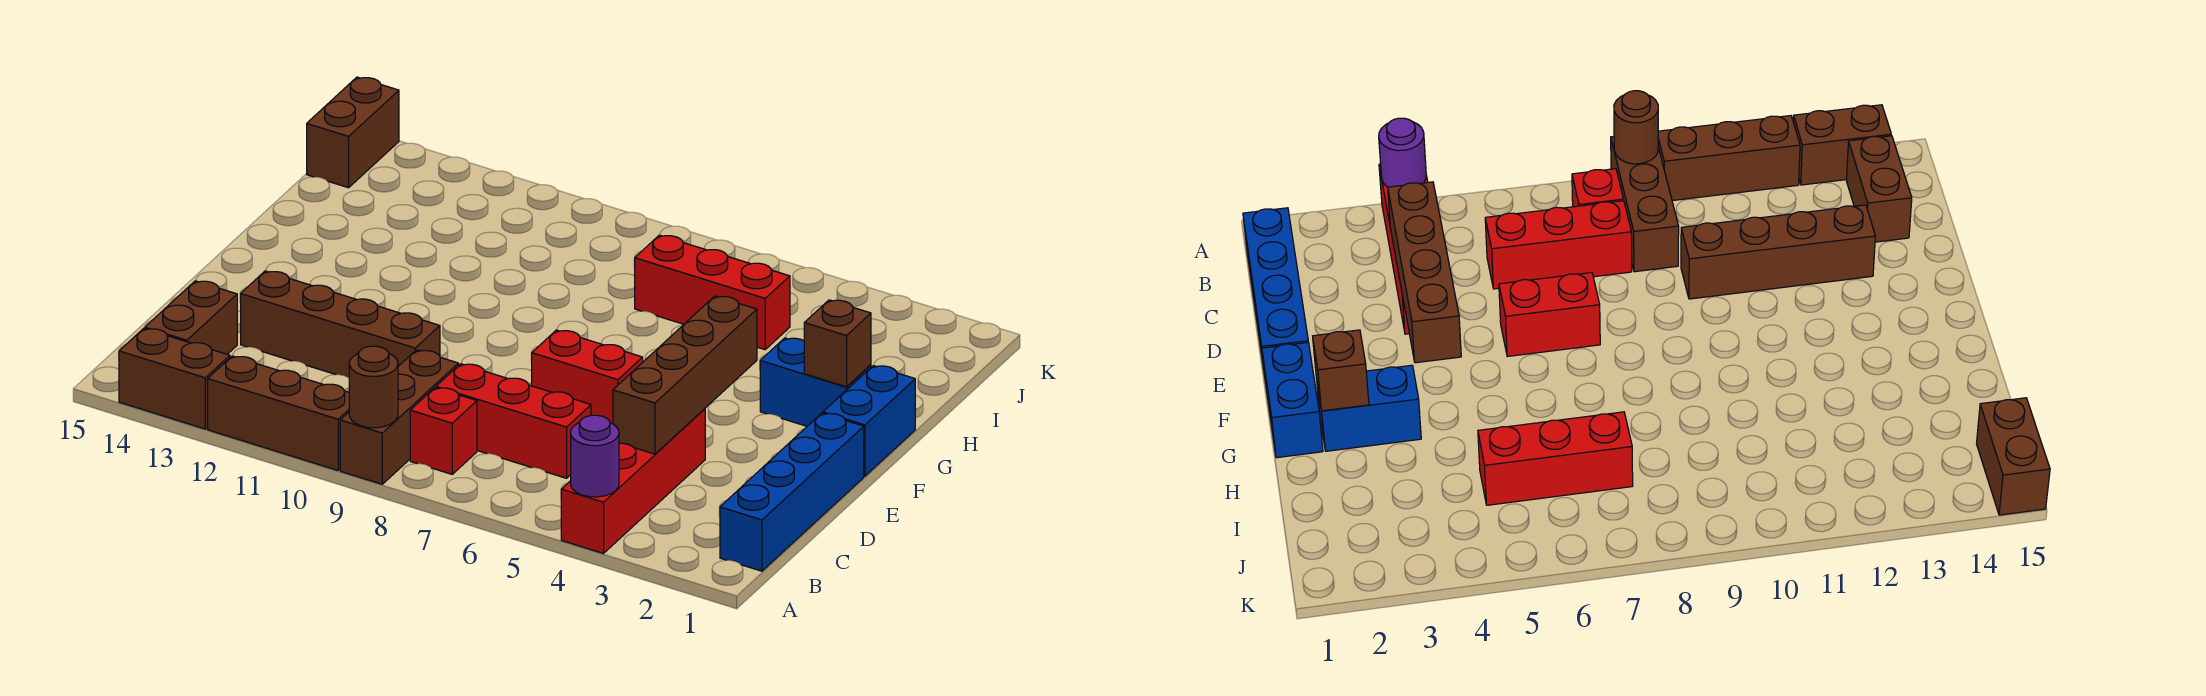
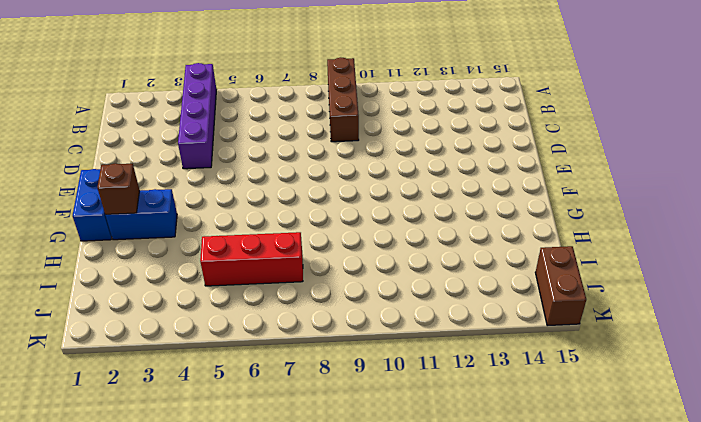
purple 1x4 brick [178,63,216,169] -> red 1x4 brick [561,409,705,553]
none -> brown 1x3 brick [208,356,349,470]
none -> brown 1x2 brick [119,328,230,429]
none -> blue 1x4 brick [720,413,864,571]

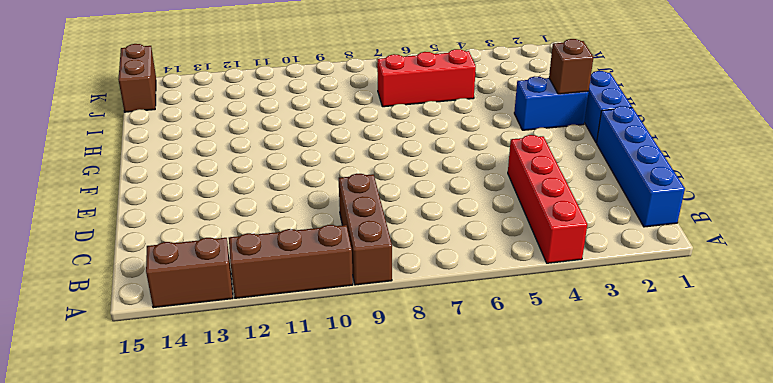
none -> red 1x1 brick [410,388,477,474]
none -> brown 1x2 brick [145,281,237,354]
none -> red 1x3 brick [436,364,591,478]

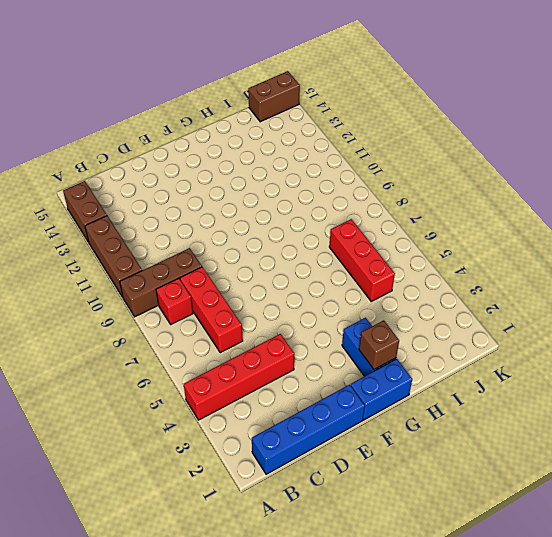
none -> brown 1x2 brick [145,281,237,354]
none -> brown 1x4 brick [241,271,440,378]
none -> red 1x2 brick [532,330,643,424]

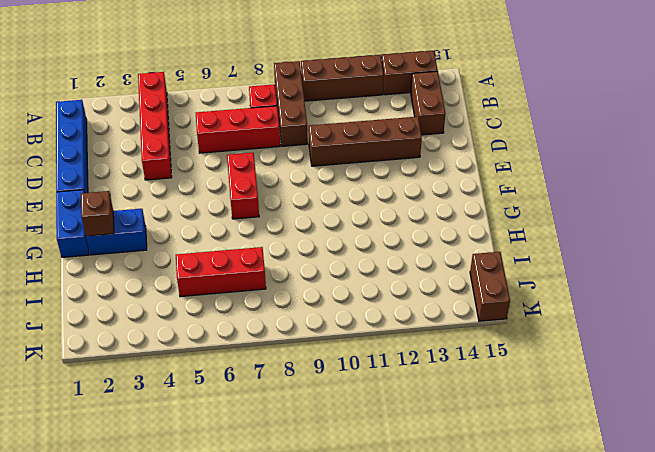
red 1x2 brick [227,153,259,219] -> red 1x2 brick turned to [532,330,643,424]
none -> purple 1x1 round brick [571,415,619,497]
none -> brown 1x1 round brick [349,346,398,428]
none -> brown 1x4 brick [613,296,757,454]

